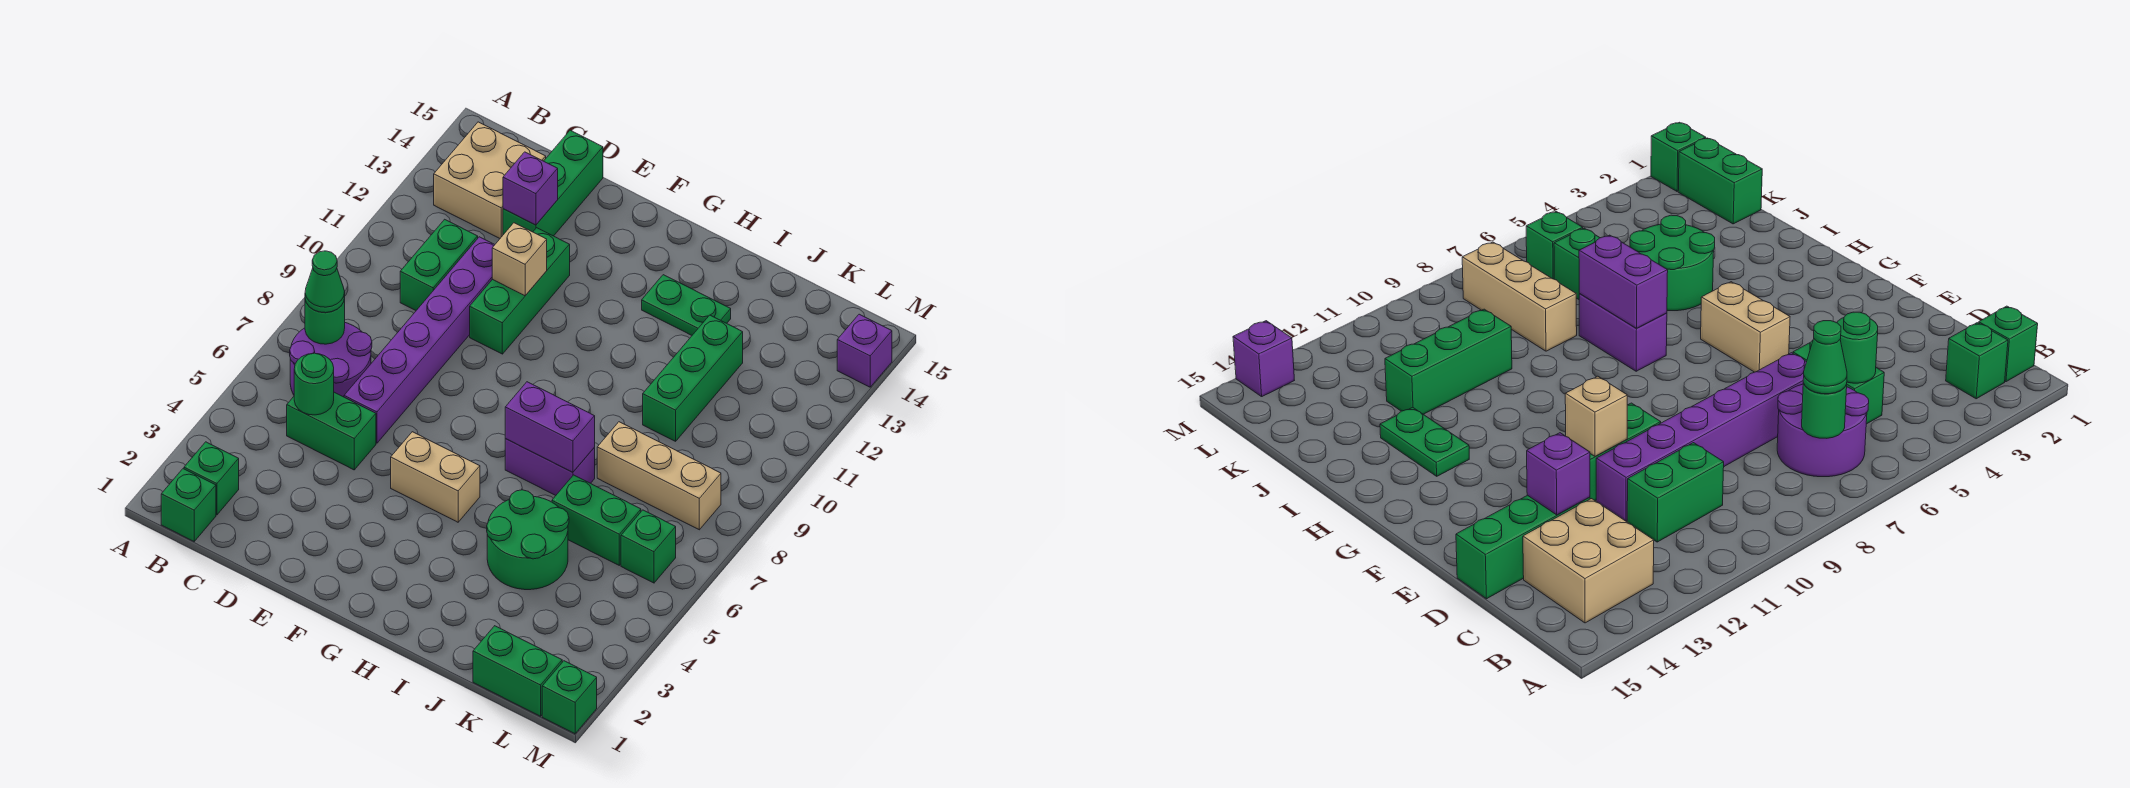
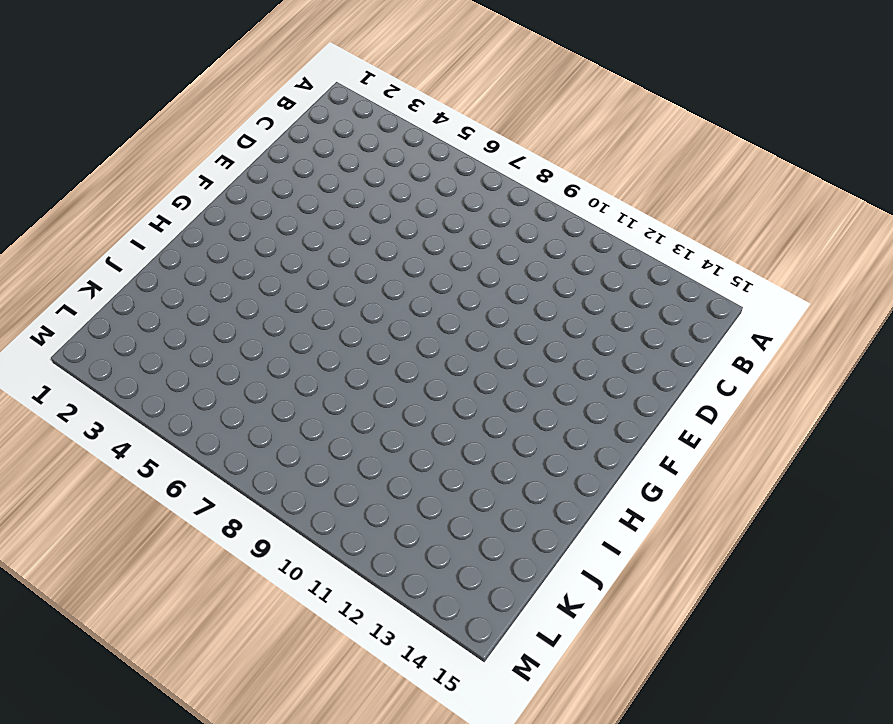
none -> green 1x1 brick [161,469,216,541]
none -> green 1x1 brick [184,442,239,515]
none -> purple 2x2 round brick [290,323,372,397]

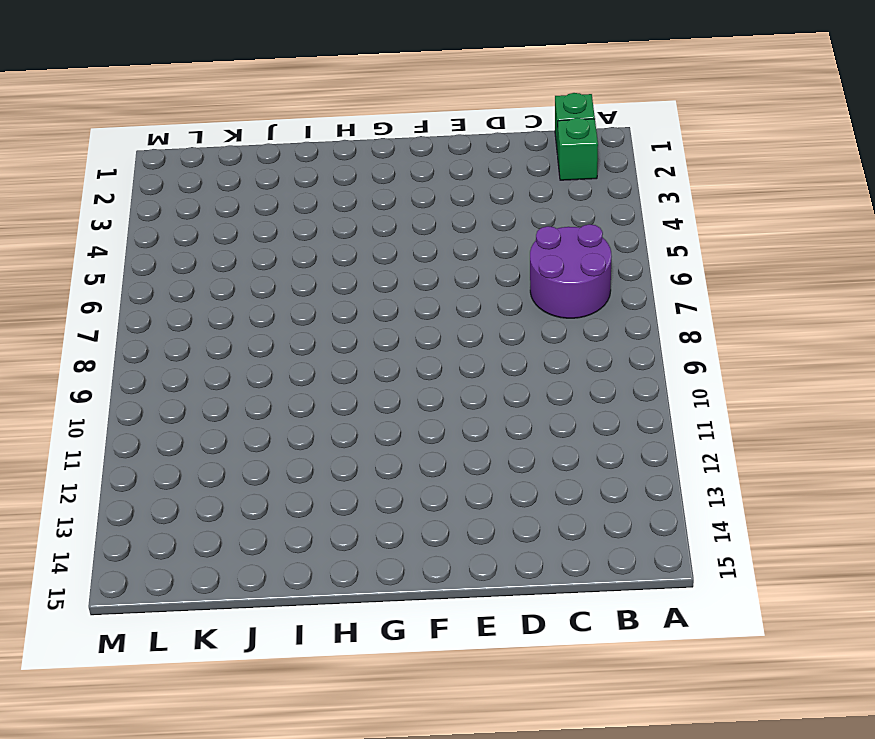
none -> tan 2x2 brick [434,122,546,238]
none -> green 1x2 brick [287,392,376,470]
none -> green 1x2 brick [400,219,478,310]

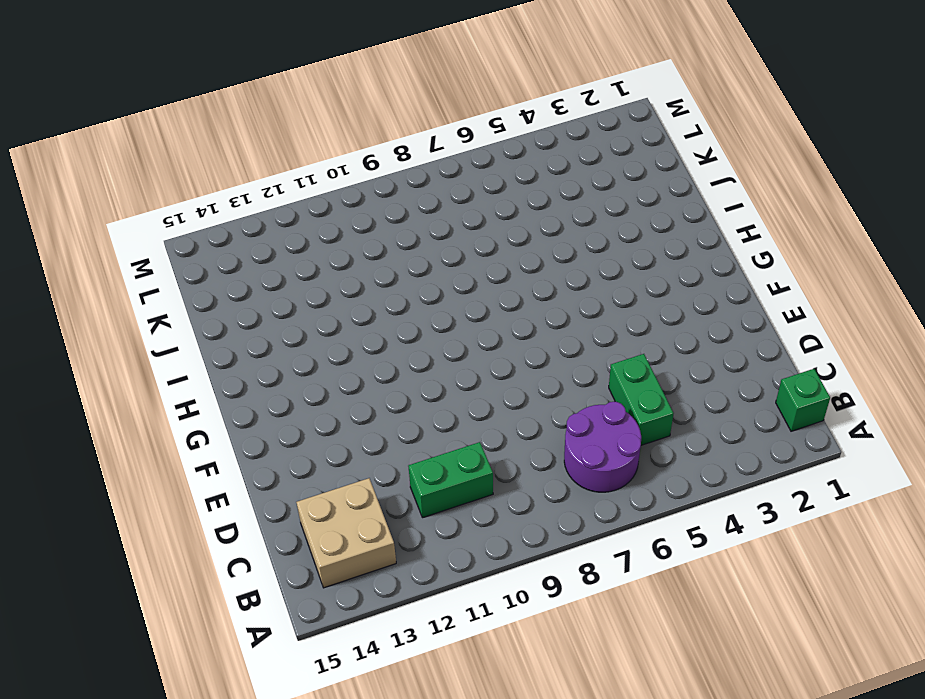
none -> green 1x1 brick [184,442,239,515]
none -> purple 1x6 brick [344,237,495,443]
none -> green 1x3 brick [503,130,603,236]

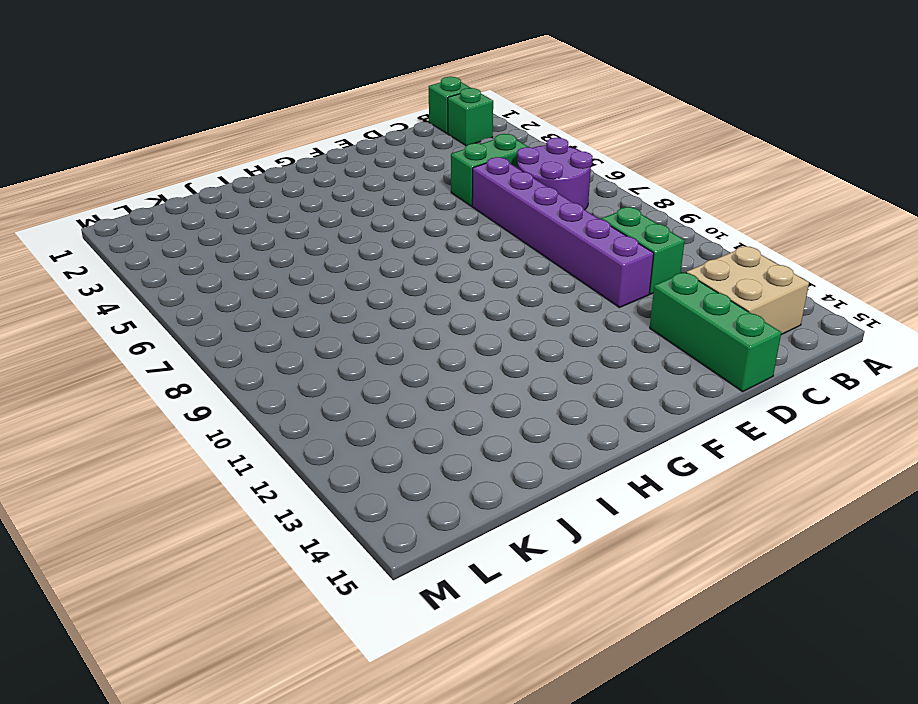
none -> green 1x3 brick [470,228,570,354]
none -> tan 1x2 brick [391,432,480,522]
none -> purple 1x2 brick [505,439,595,495]

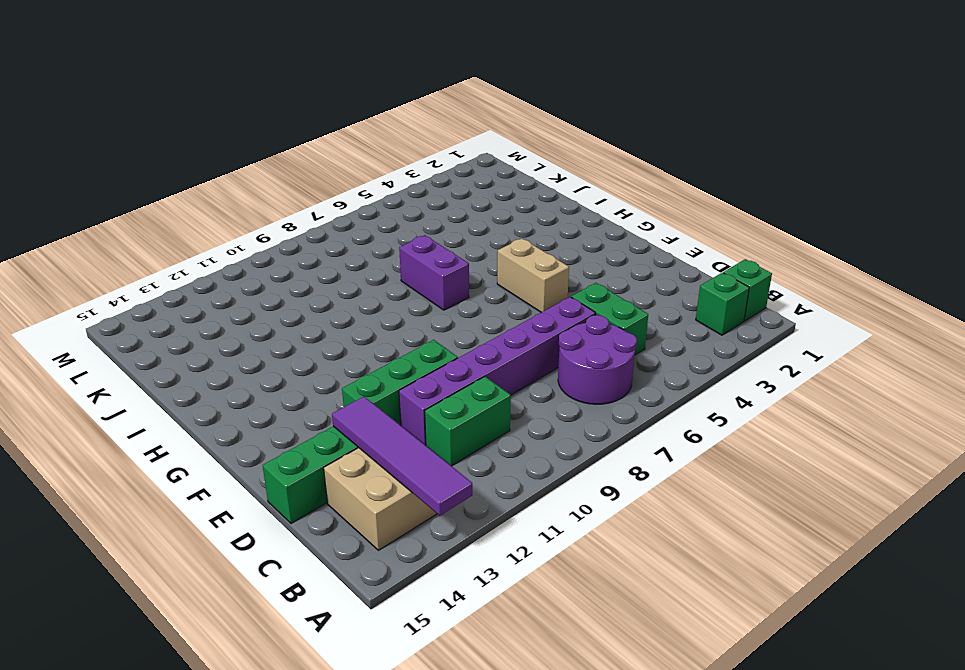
purple 1x4 tile [332,396,472,516] -> purple 1x1 brick [503,152,558,225]
none -> green 1x2 plate [642,275,731,335]
none -> green 2x2 round brick [487,490,569,590]
none -> green 1x2 brick [552,475,641,565]

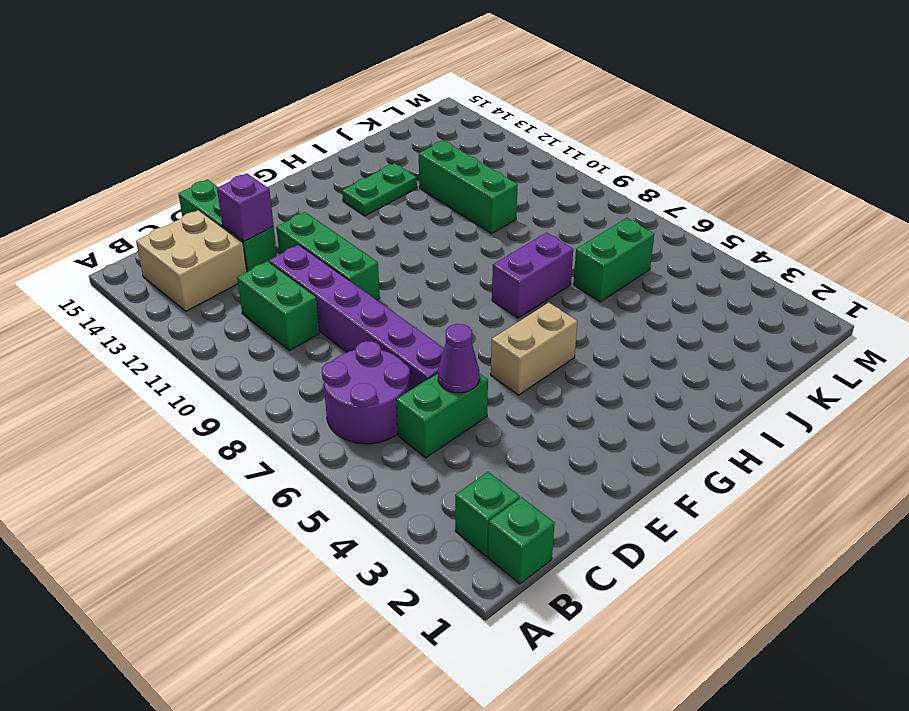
purple 1x1 cone [438,324,479,393] -> none
none -> green 2x2 round brick [487,490,569,590]
none -> tan 1x3 brick [597,422,721,530]
none -> green 1x2 brick [473,626,562,716]

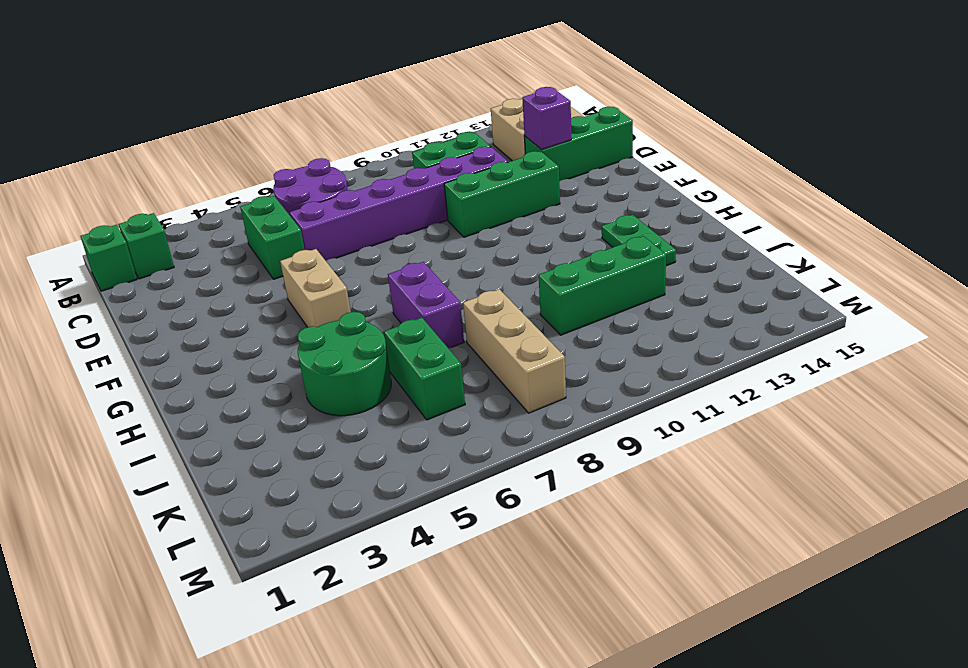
none -> green 1x2 brick [473,626,562,716]
none -> green 1x1 brick [621,510,676,583]
none -> green 1x1 brick [542,661,597,734]

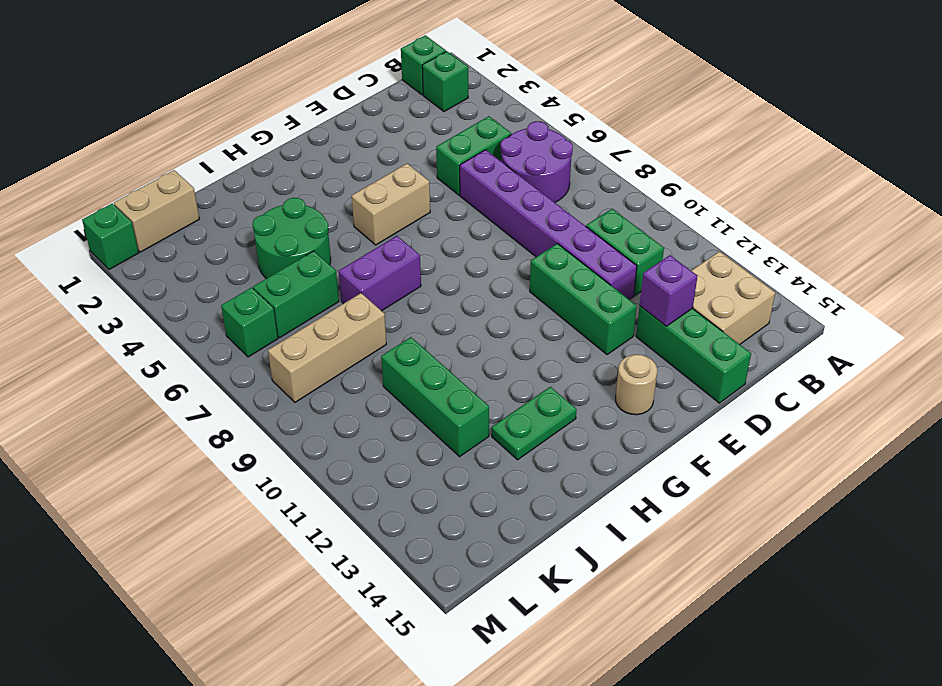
tan 1x1 round brick [616,355,657,415] -> none
tan 1x2 brick [114,170,199,252] -> green 1x2 brick [473,626,562,716]
none -> purple 1x1 brick [837,314,892,387]
none -> green 1x1 round brick [305,297,345,344]
none -> green 1x1 round brick [294,353,334,415]

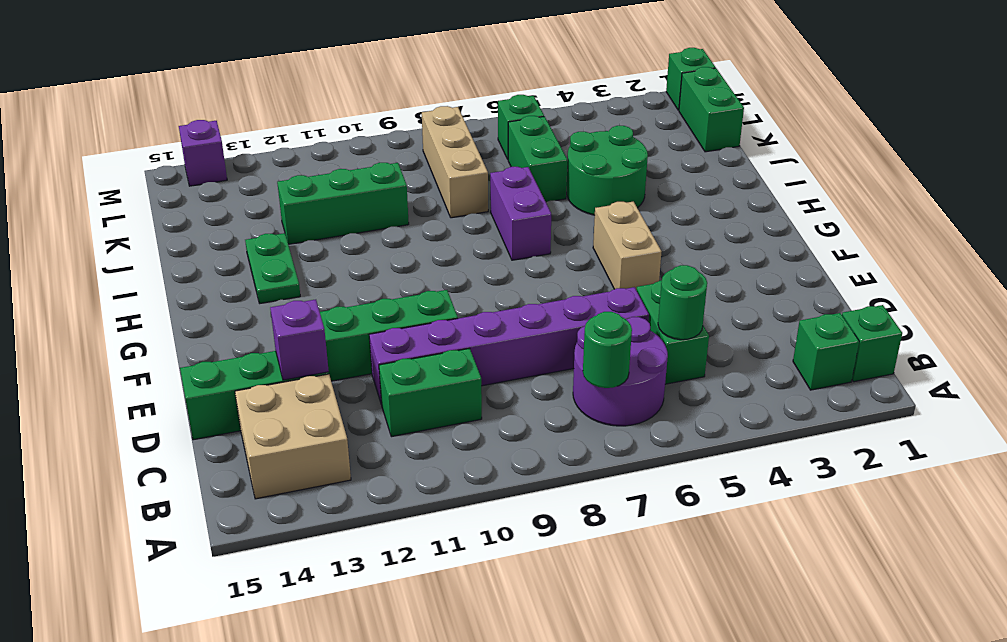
none -> tan 1x1 brick [492,223,547,296]
none -> purple 1x2 brick [505,382,595,472]
none -> green 1x1 cone [305,251,345,313]

